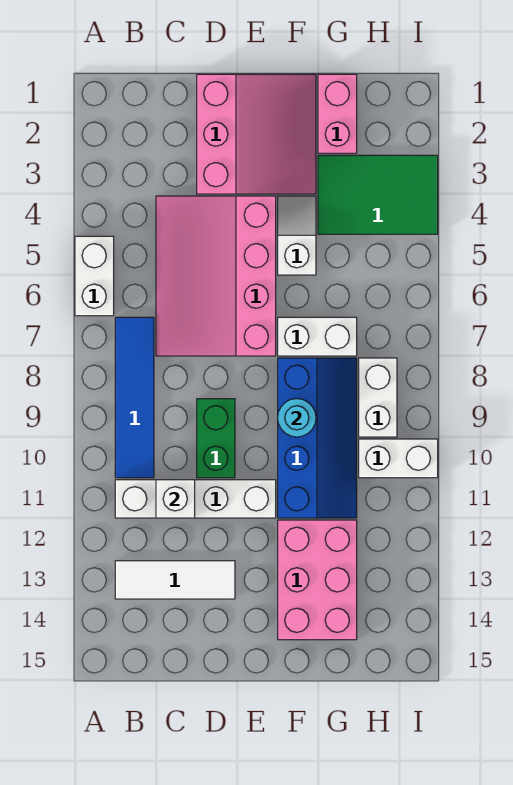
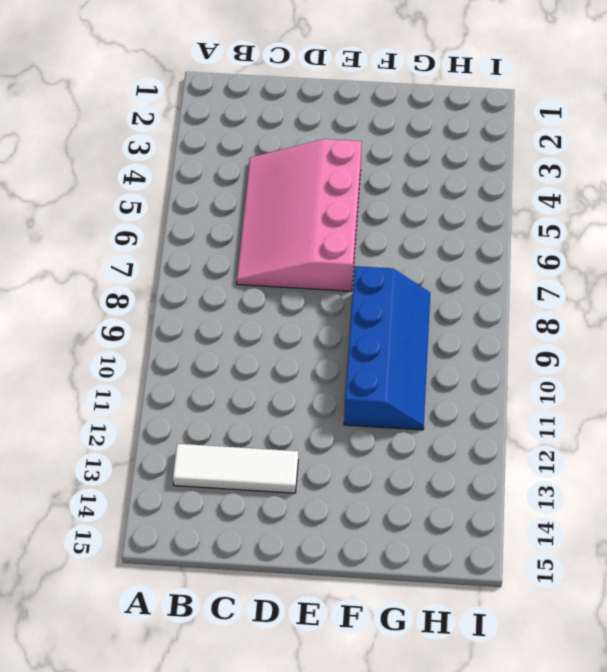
none -> white 1x2 brick [75,236,114,316]
none -> blue 1x4 tile [115,317,154,478]
none -> white 1x4 brick [115,480,276,518]

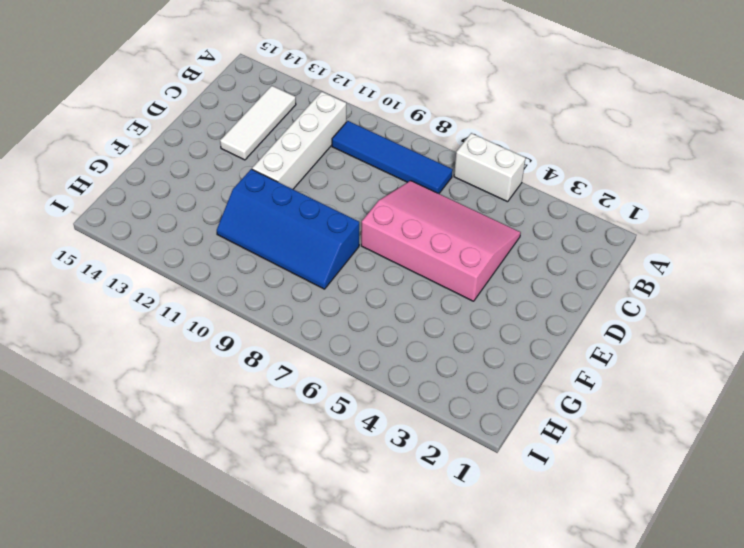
none -> pink 3x3 slope [197,74,316,194]
none -> green 1x2 brick [197,399,235,478]
none -> white 1x2 slope [278,196,316,275]

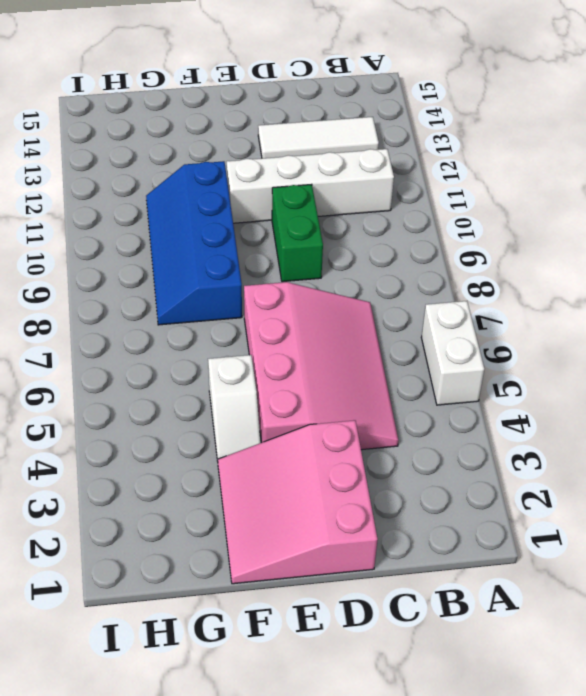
none -> blue 1x4 tile [115,317,154,478]
none -> white 1x2 brick [278,317,357,356]
none -> pink 2x3 brick [278,520,357,640]

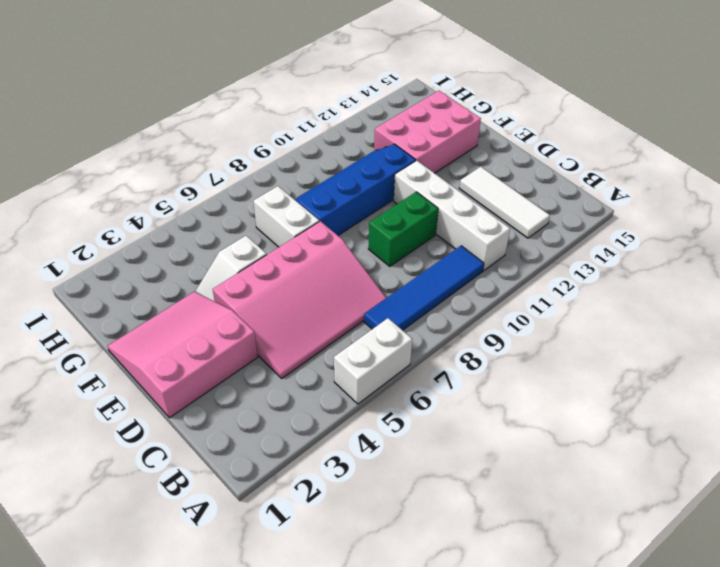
none -> pink 1x2 brick [318,74,357,153]
none -> green 2x3 tile [318,155,438,234]
none -> white 1x2 brick [359,358,397,437]

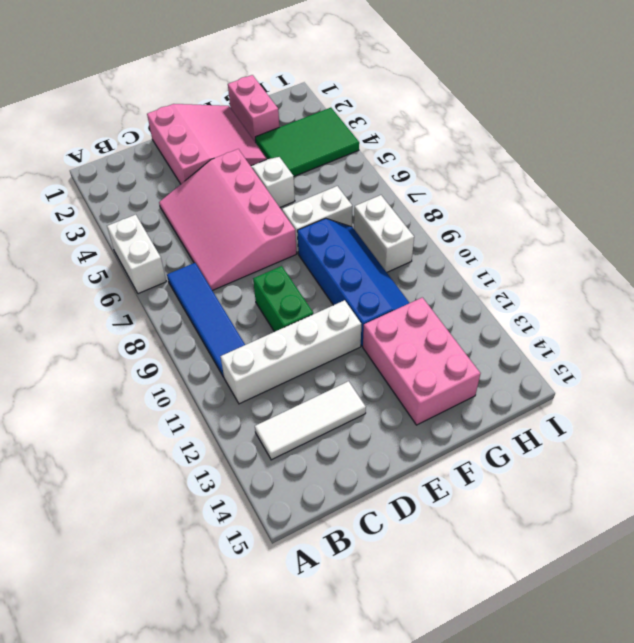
none -> white 1x2 brick [359,439,438,478]
none -> white 1x1 brick [156,480,195,518]
none -> cyan 1x1 round brick [278,399,316,437]

